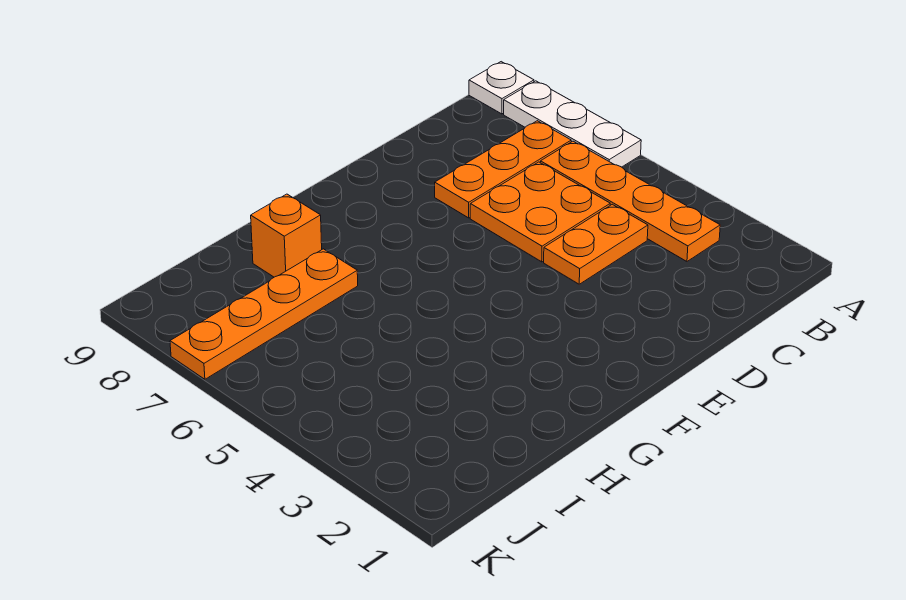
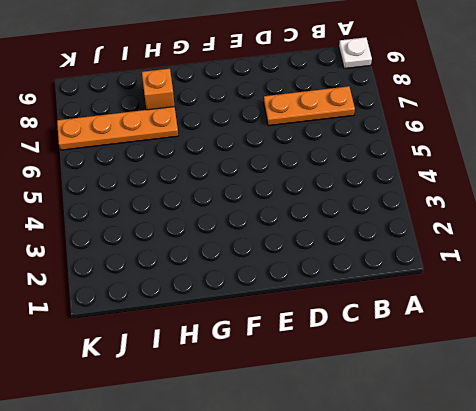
none -> white 1x3 plate [504,81,641,167]
none -> orange 1x4 plate [540,141,720,261]

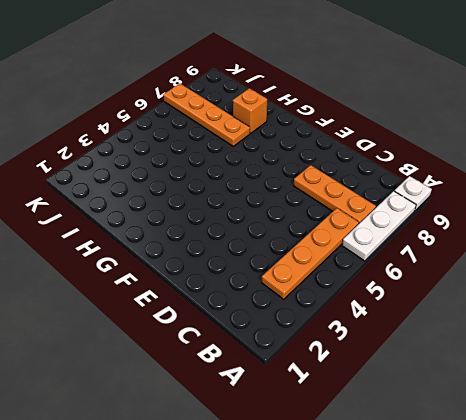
none -> orange 1x2 plate [544,204,648,284]
none -> orange 2x2 plate [470,162,610,262]

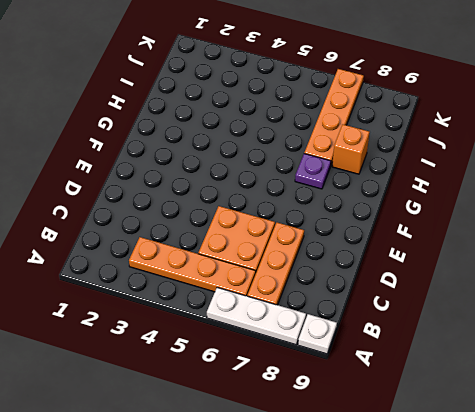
purple 1x1 plate [295,154,331,189] -> none
none -> orange 1x2 plate [544,204,648,284]

